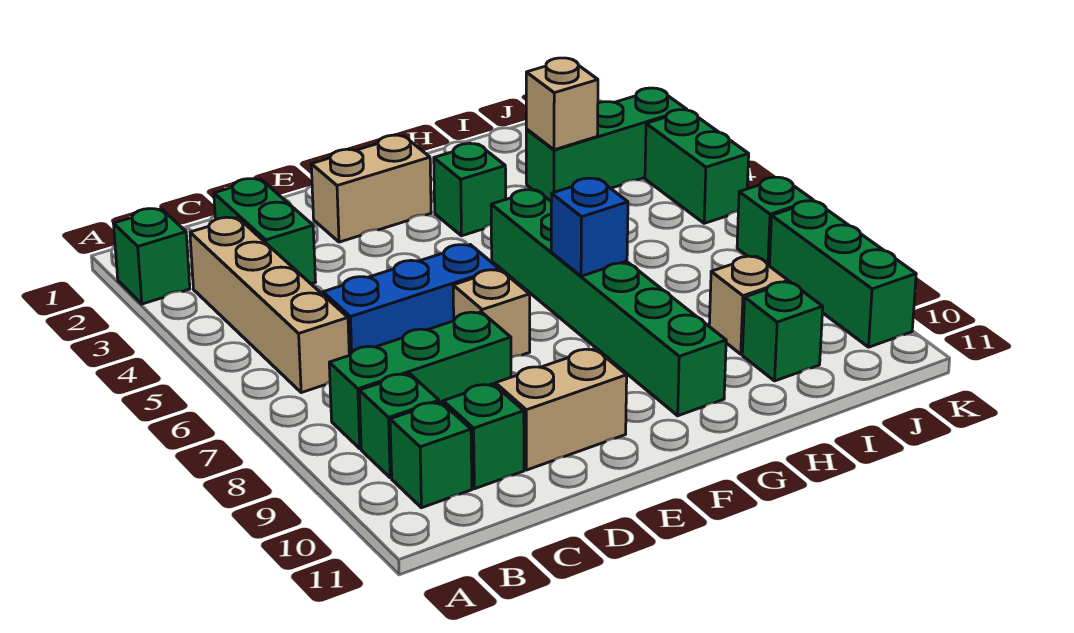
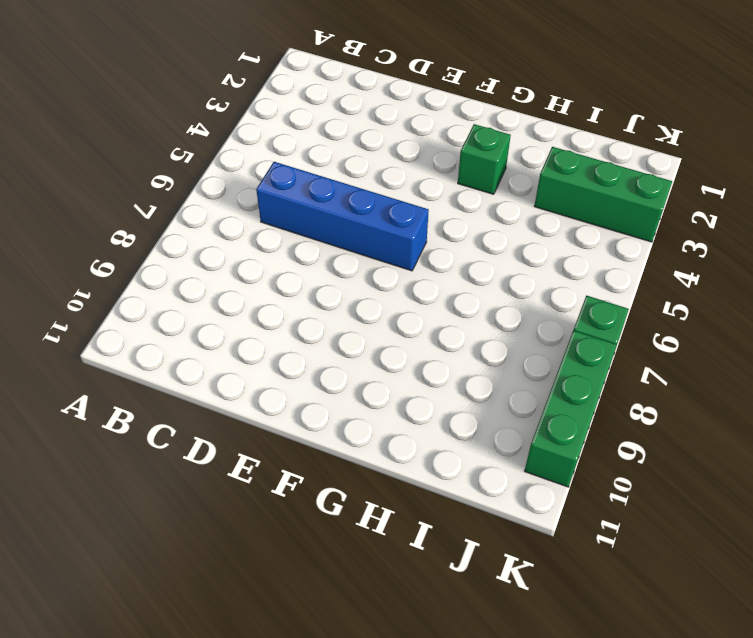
blue 1x4 brick [256,162,429,271] -> blue 1x3 brick [323,245,499,355]
none -> green 1x1 brick [114,209,190,304]
none -> tan 1x4 brick [190,217,349,393]
none -> green 1x3 brick [329,312,511,449]

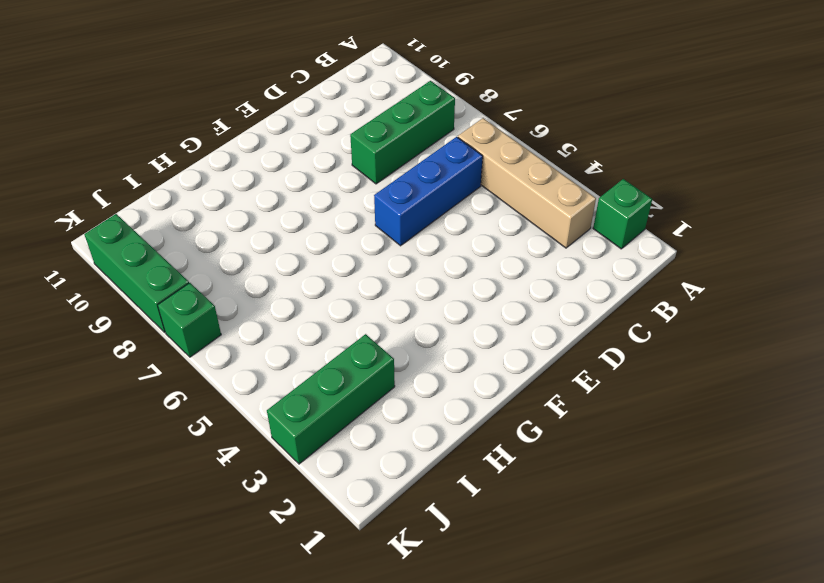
none -> green 1x1 brick [359,373,439,478]
none -> green 1x1 brick [390,402,472,508]
none -> green 1x2 brick [214,179,315,284]

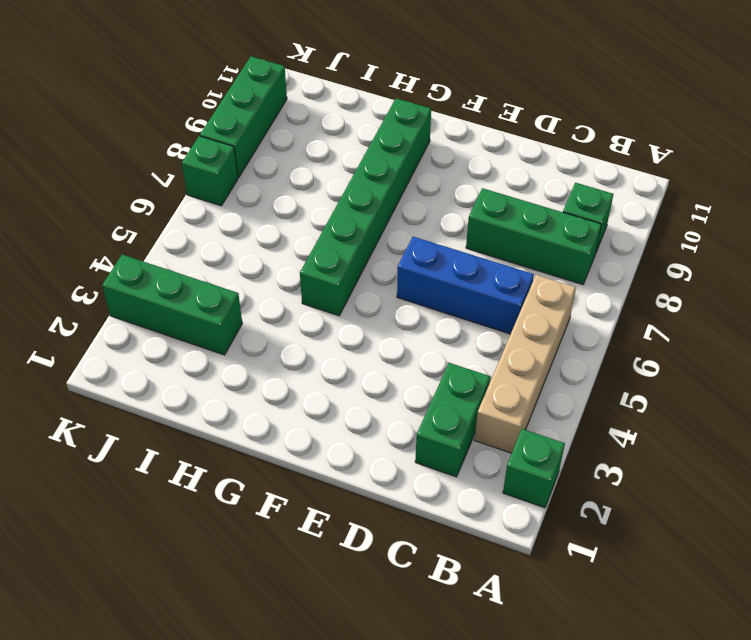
none -> green 1x1 brick [390,402,472,508]
none -> green 1x1 brick [443,384,524,489]
none -> tan 1x2 brick [495,349,627,470]

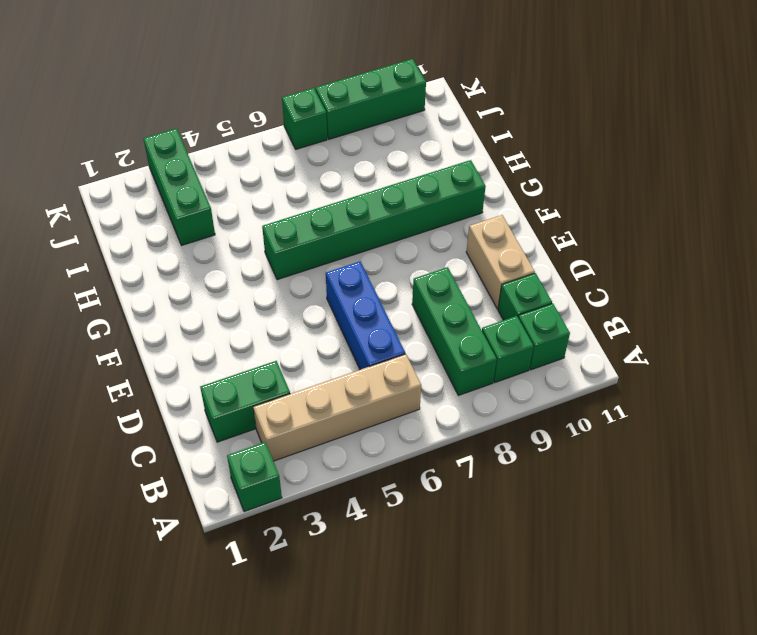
none -> tan 1x2 brick [311,135,431,242]
none -> tan 1x1 brick [453,270,530,357]
none -> green 1x1 brick [434,143,506,236]

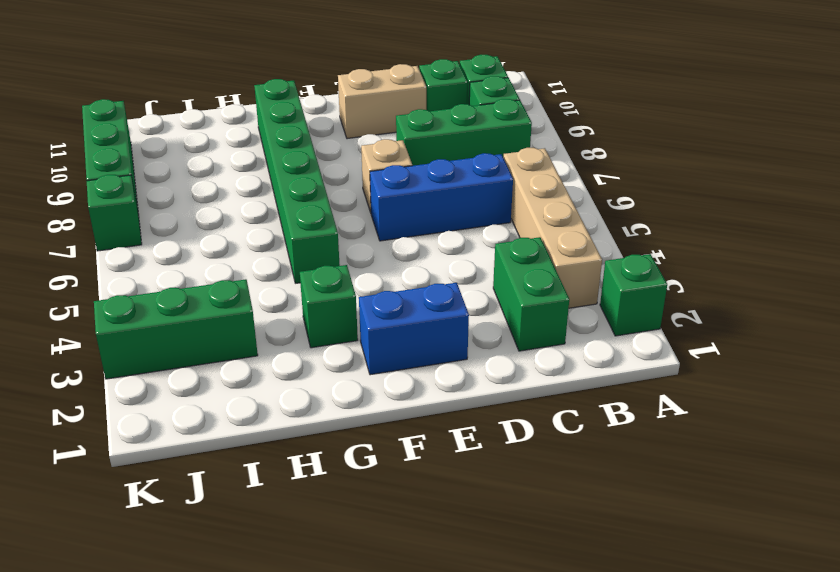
blue 1x2 brick [359,283,469,375] -> tan 1x2 brick [311,135,431,242]
none -> tan 1x1 brick [709,256,788,354]
none -> green 1x1 brick [742,282,823,381]
none -> green 1x2 brick [645,110,749,223]

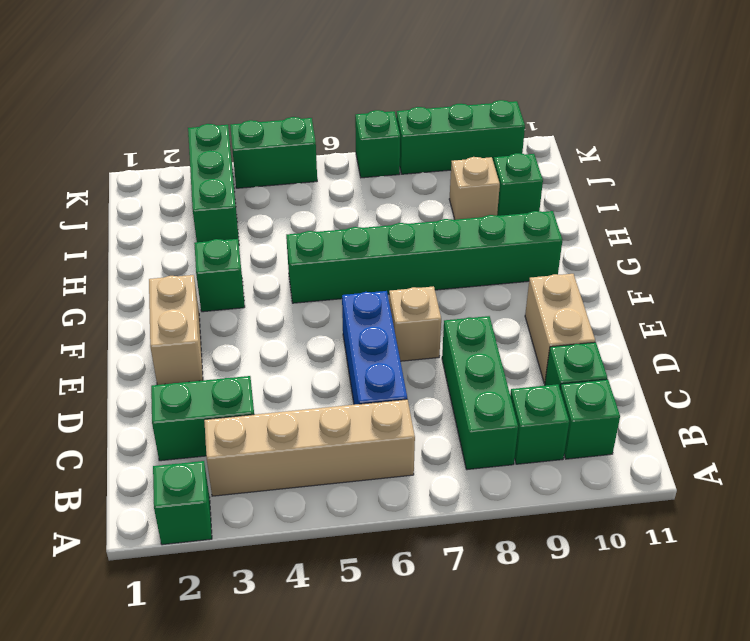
none -> blue 1x1 brick [551,178,628,276]
none -> tan 1x1 brick [526,58,598,150]

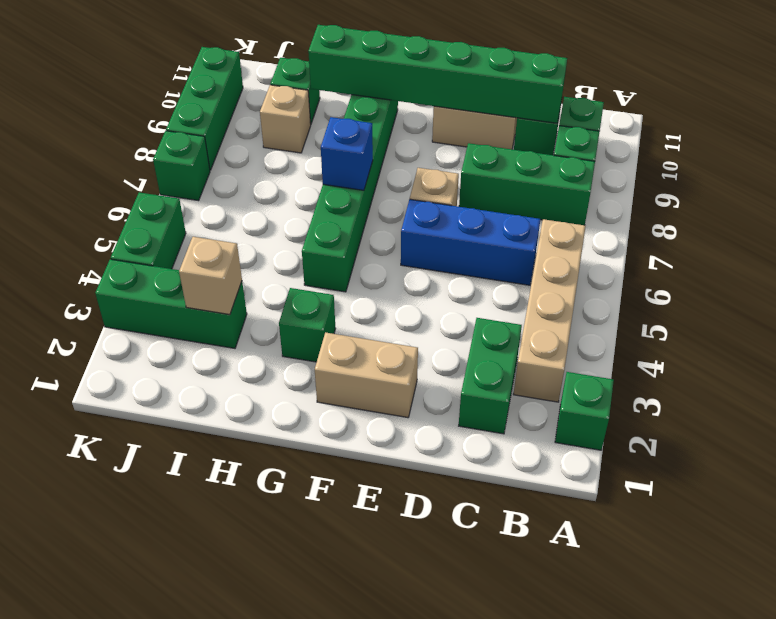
green 1x6 brick [308,25,567,123] -> none

